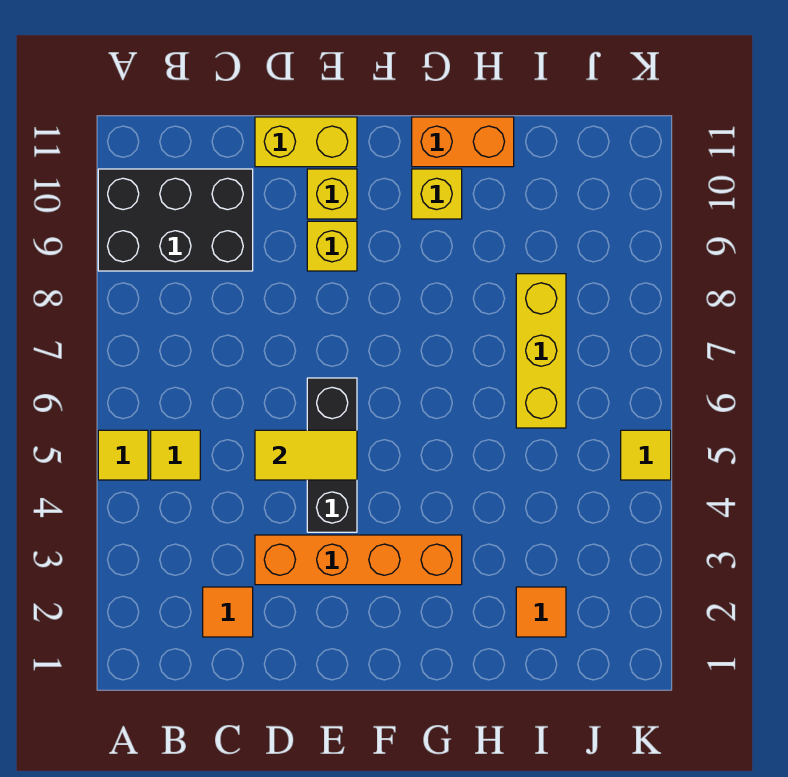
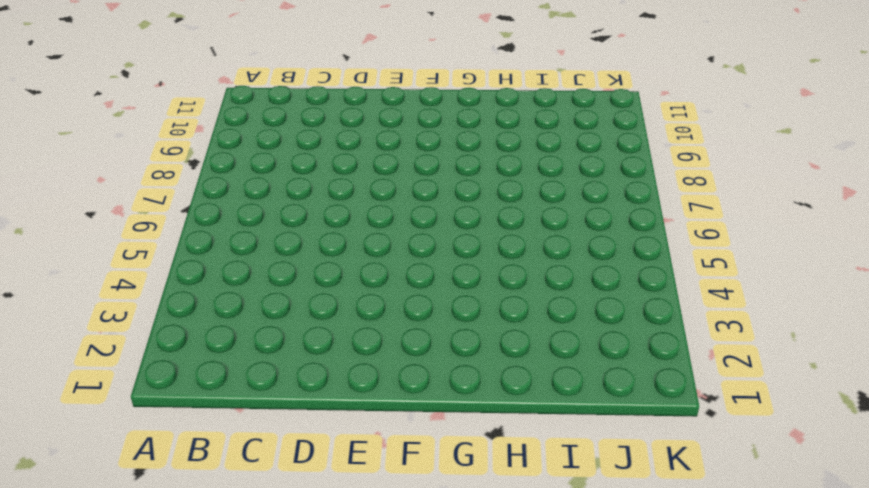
none -> yellow 1x1 tile [98,430,148,480]
none -> black 2x3 brick [98,169,253,271]
none -> yellow 1x1 tile [151,430,200,480]

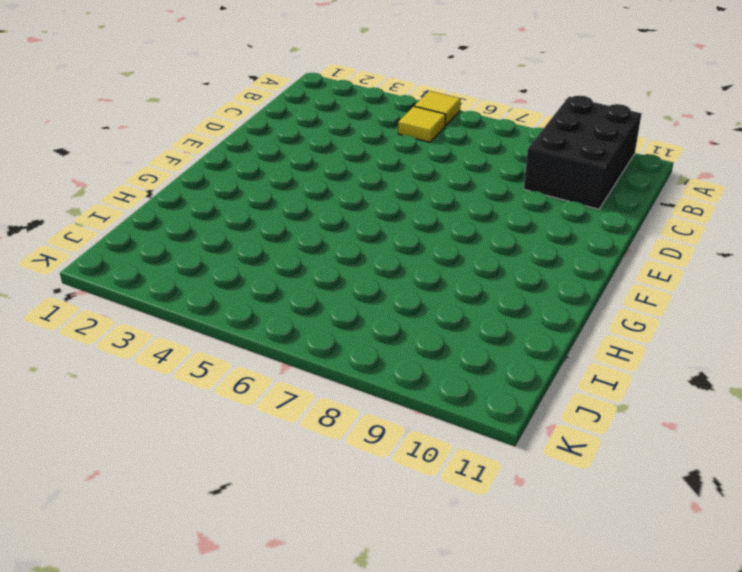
none -> orange 1x1 tile [203,587,253,637]
none -> orange 1x4 brick [255,535,462,585]
none -> yellow 1x2 brick [255,117,357,167]

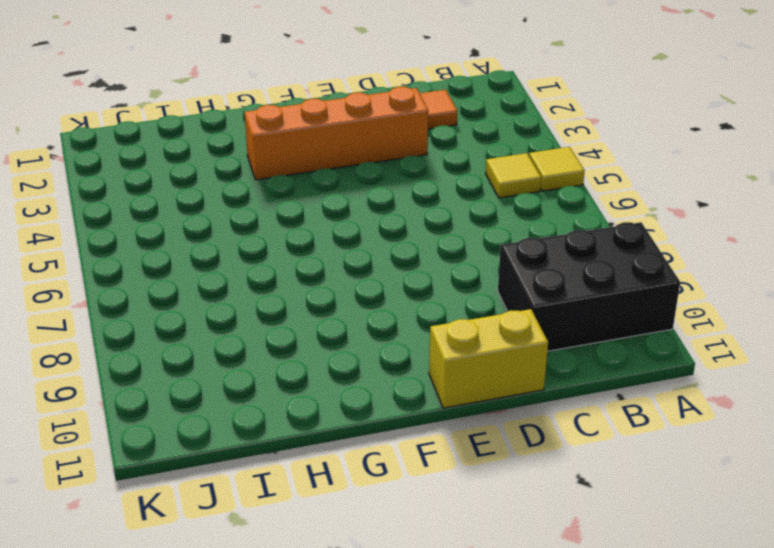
none -> black 1x3 brick [307,378,357,532]
none -> yellow 1x1 brick [307,221,357,271]
none -> yellow 1x1 brick [307,169,357,219]

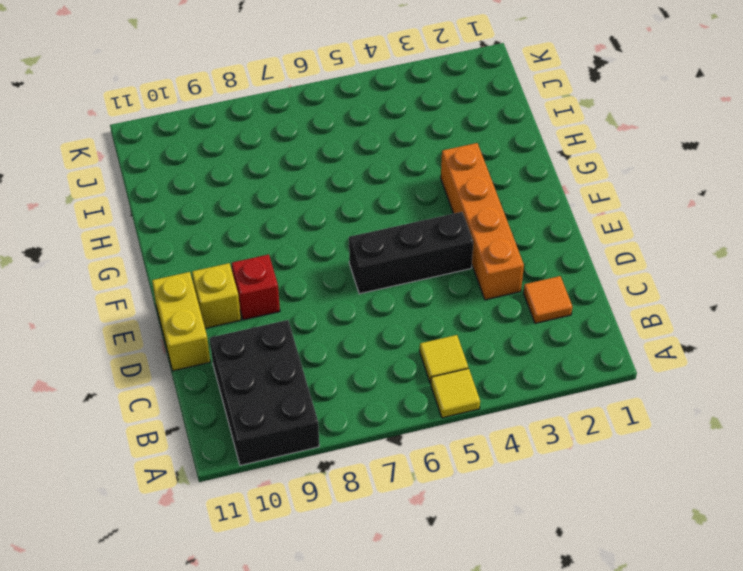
red 1x1 brick [232,254,280,320] -> yellow 1x1 brick [307,221,357,271]
none -> yellow 1x1 brick [412,169,462,219]
none -> orange 1x2 brick [412,117,514,167]
none -> orange 1x1 tile [516,587,566,637]

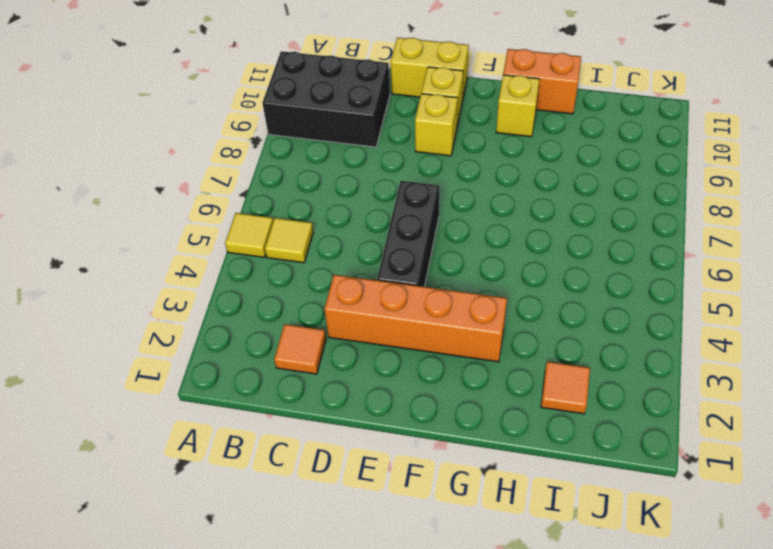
none -> yellow 1x3 brick [516,274,566,428]
none -> yellow 1x1 tile [621,430,671,480]
none -> yellow 1x2 tile [255,430,357,480]

